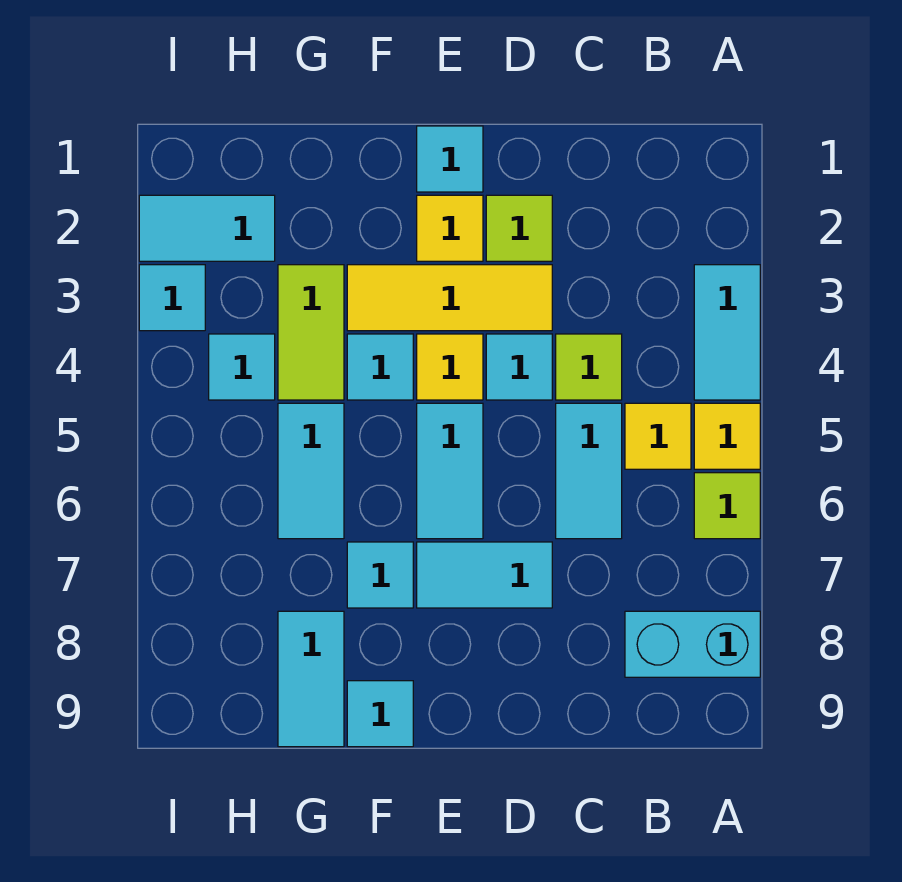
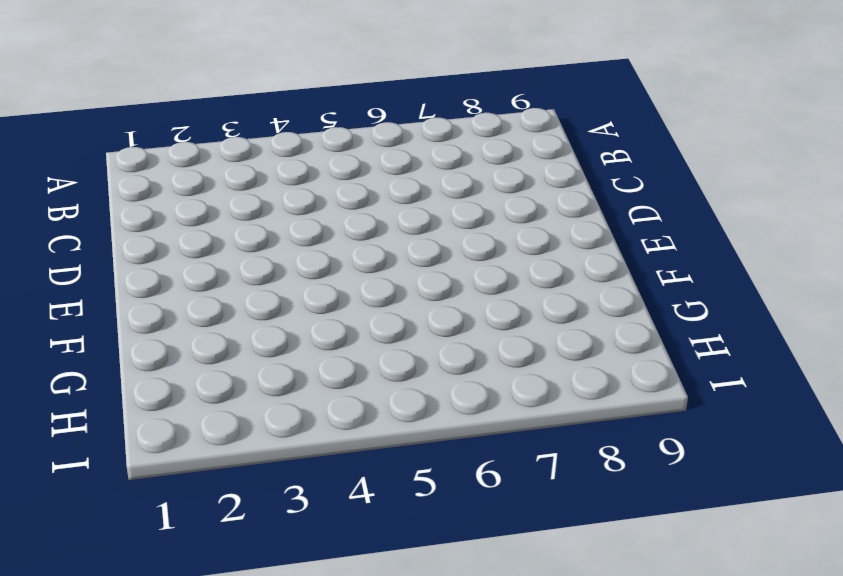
none -> cyan 1x2 tile [694,265,760,400]
none -> yellow 1x1 tile [694,403,760,469]
none -> lime 1x1 tile [694,473,760,539]

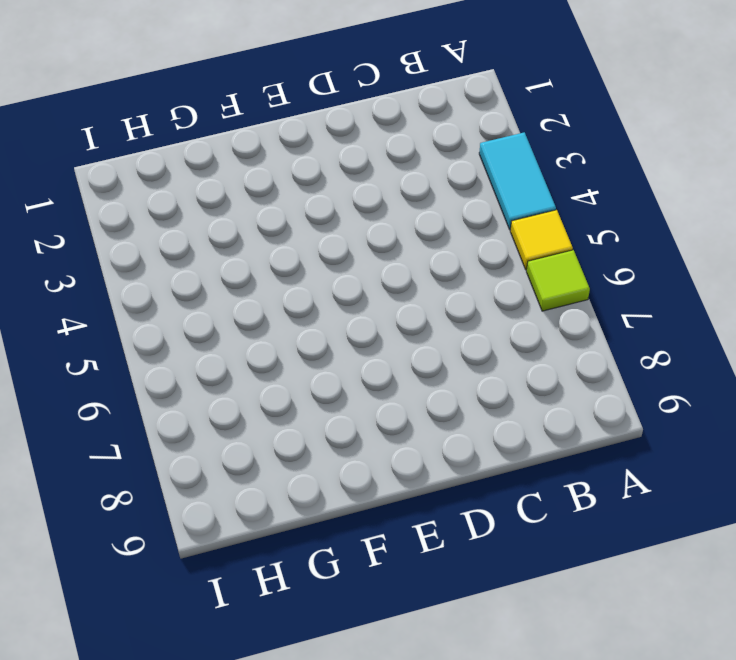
none -> cyan 1x2 brick [625,611,760,677]
none -> yellow 1x1 tile [625,403,691,469]
none -> lime 1x1 tile [556,334,622,400]

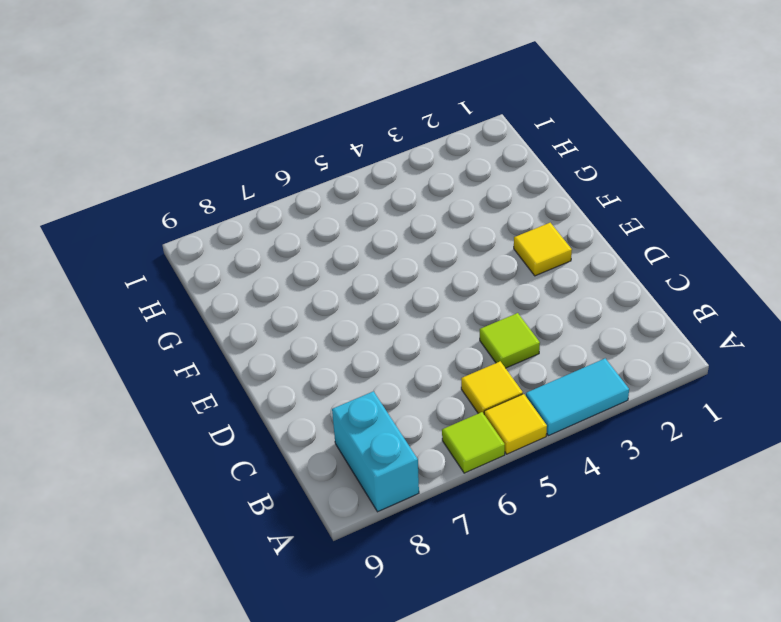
none -> cyan 1x2 tile [556,403,622,539]
none -> lime 1x1 tile [486,195,552,261]
none -> yellow 1x3 tile [347,265,552,331]

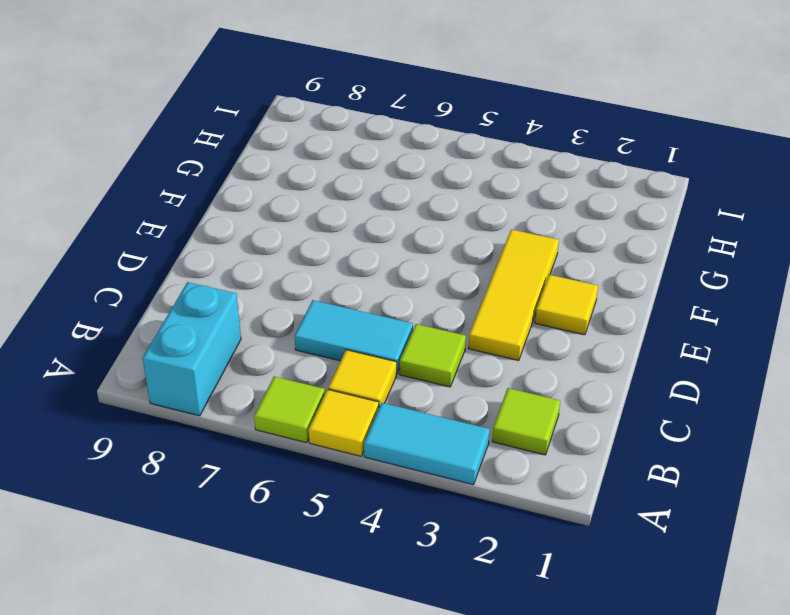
lime 1x1 tile [492,388,560,455] -> lime 1x1 tile moved to [486,195,552,261]
none -> cyan 1x1 tile [486,334,552,400]
none -> cyan 1x2 tile [417,542,552,608]
none -> cyan 1x1 tile [417,126,483,192]

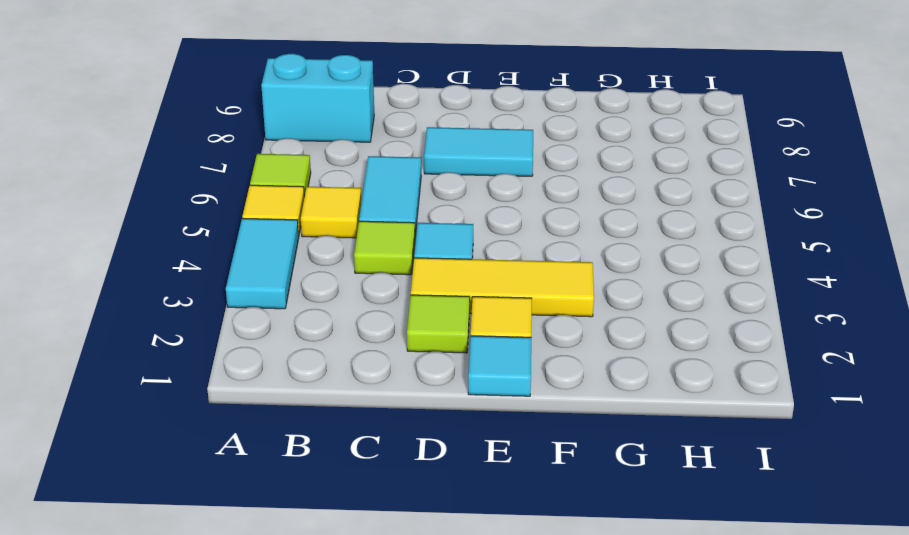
none -> yellow 1x1 tile [417,334,483,400]
none -> cyan 1x2 tile [417,403,483,539]
none -> cyan 1x1 tile [347,334,413,400]

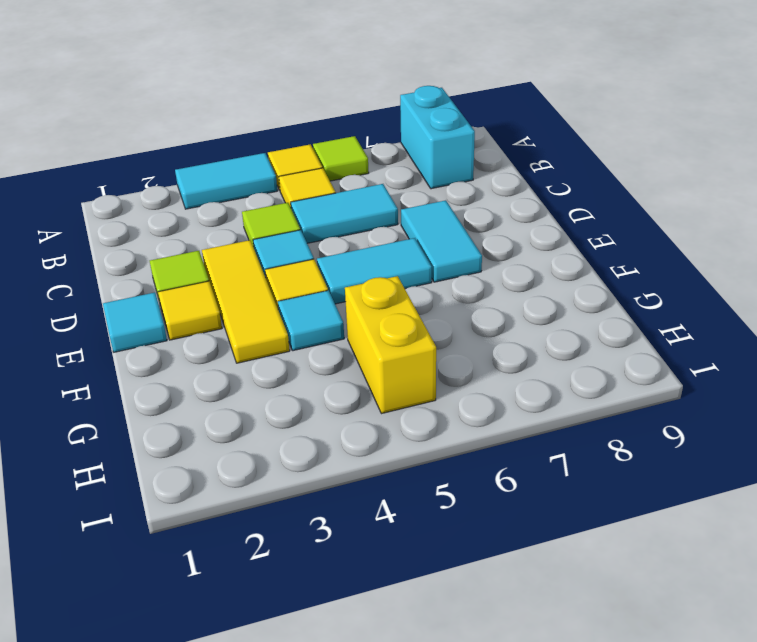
yellow 1x2 brick [345,276,436,414] -> cyan 1x2 tile [278,403,344,539]
none -> cyan 1x1 tile [347,542,413,608]
none -> cyan 1x1 tile [347,681,413,747]
none -> lime 1x2 tile [278,265,344,400]

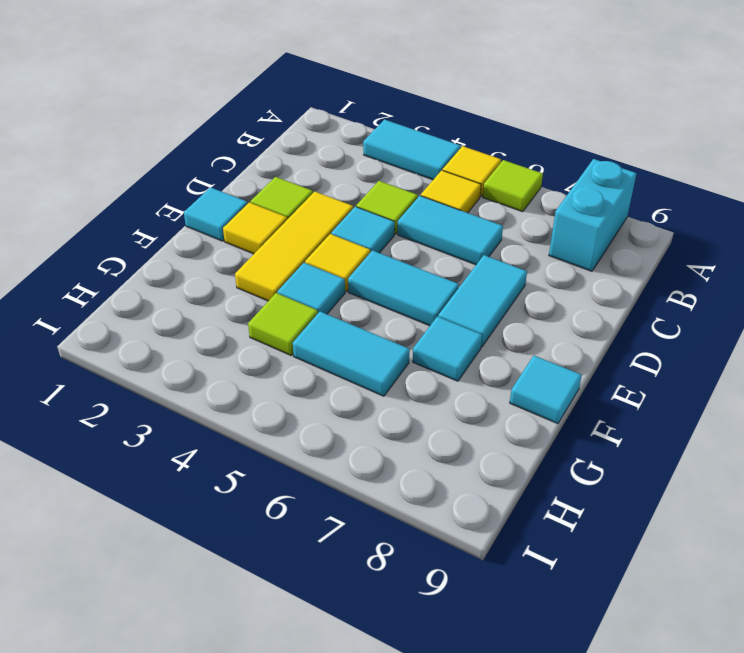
lime 1x1 tile [248,293,318,355] -> lime 1x2 tile [278,265,344,400]
none -> cyan 1x2 tile [278,611,344,747]
none -> cyan 1x2 tile [139,195,275,261]
none -> cyan 1x1 tile [209,334,275,400]

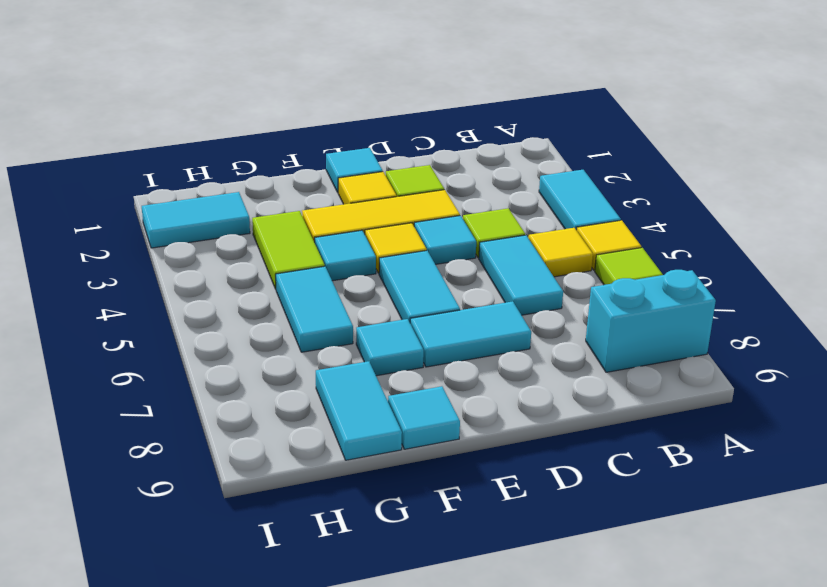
none -> cyan 1x1 tile [209,334,275,400]
none -> cyan 1x1 tile [139,265,205,331]

